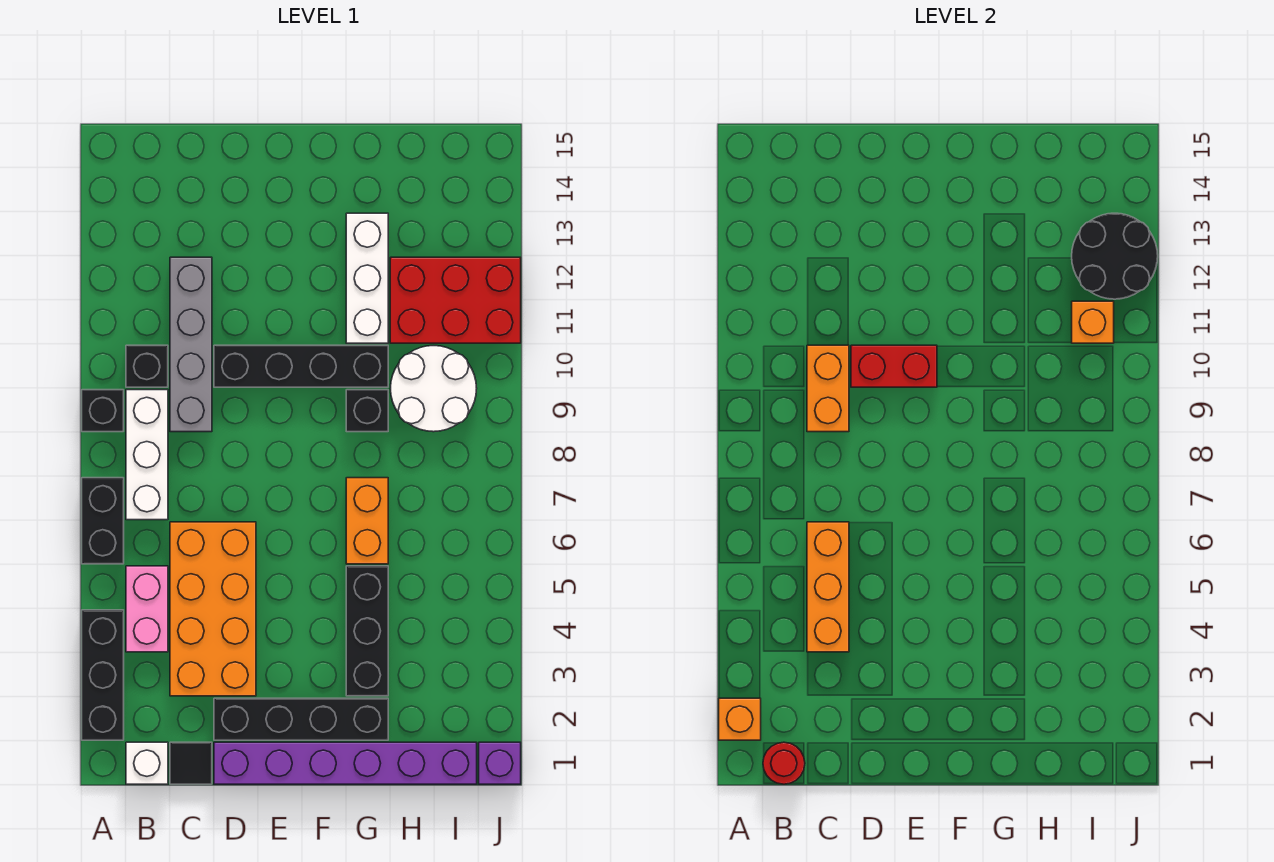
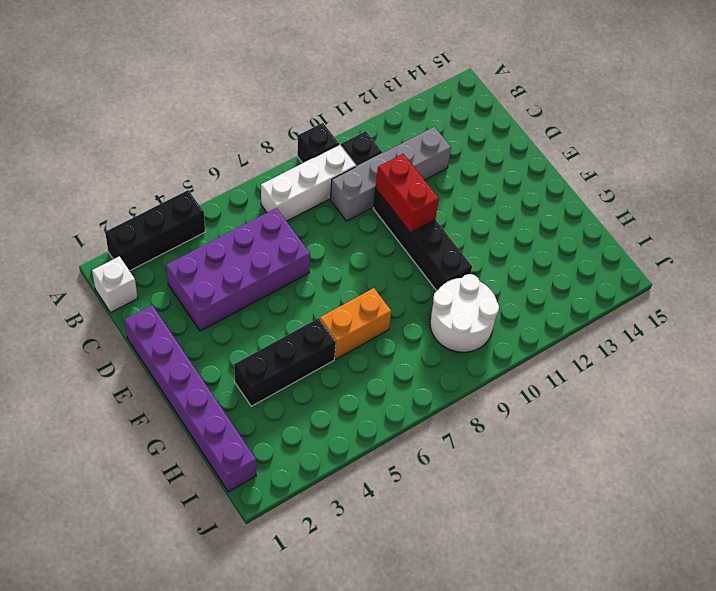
purple 2x4 brick [166,208,310,331] -> orange 2x4 brick [170,522,256,696]
none -> black 1x2 brick [82,478,124,564]
none -> pink 1x2 brick [126,566,168,652]
none -> black 1x1 tile [170,742,212,784]

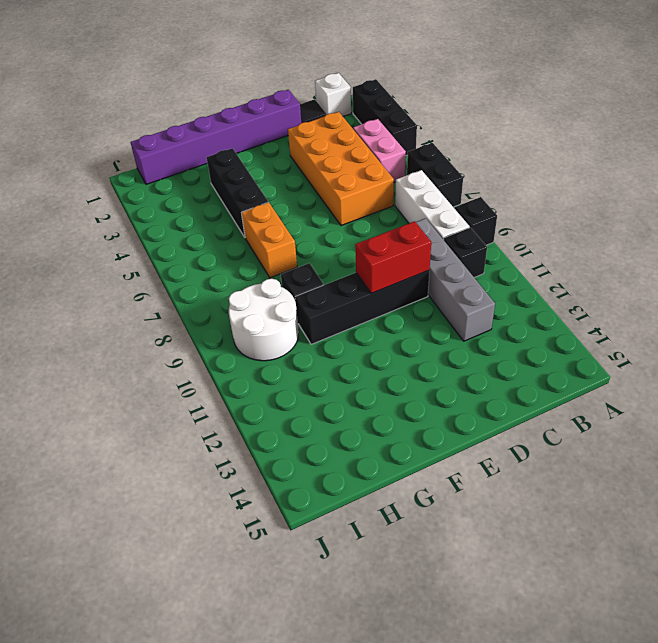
none -> black 1x4 brick [214,698,388,740]
none -> white 1x3 brick [346,213,388,343]
none -> red 2x3 brick [390,257,521,343]

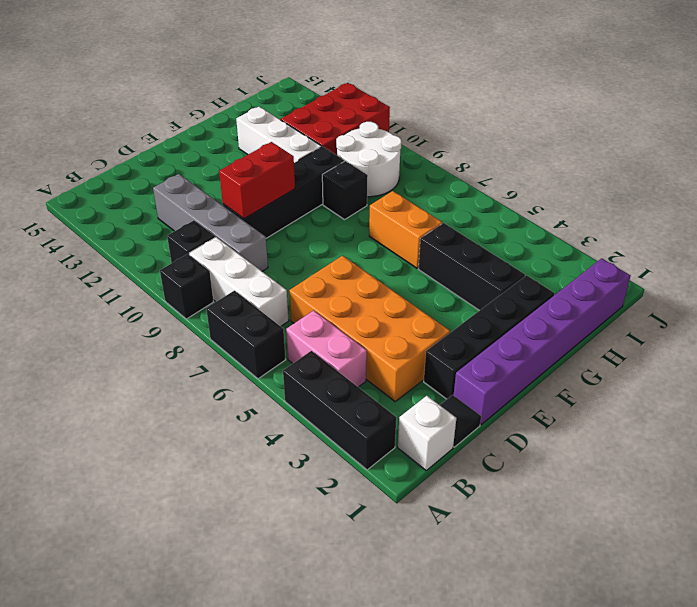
none -> purple 1x1 brick [479,742,521,784]
none -> orange 1x1 brick [719,698,761,740]
none -> red 1x1 round brick [763,742,805,784]

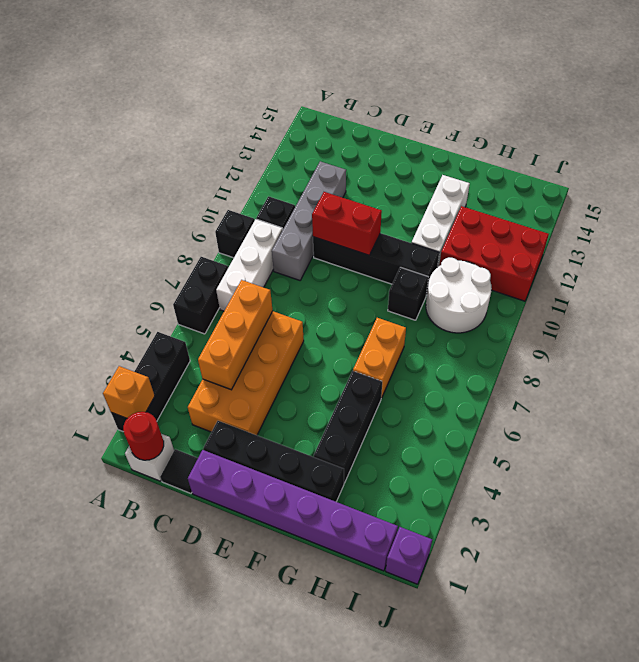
none -> pink 1x2 brick [126,566,168,652]
none -> orange 1x2 brick [807,345,849,432]
none -> orange 1x1 brick [1072,301,1114,343]

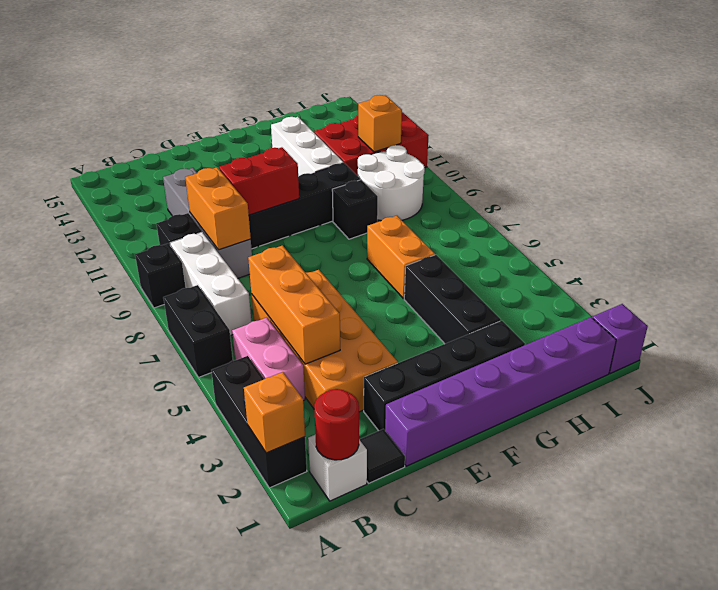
none -> black 2x2 round brick [1072,213,1158,299]

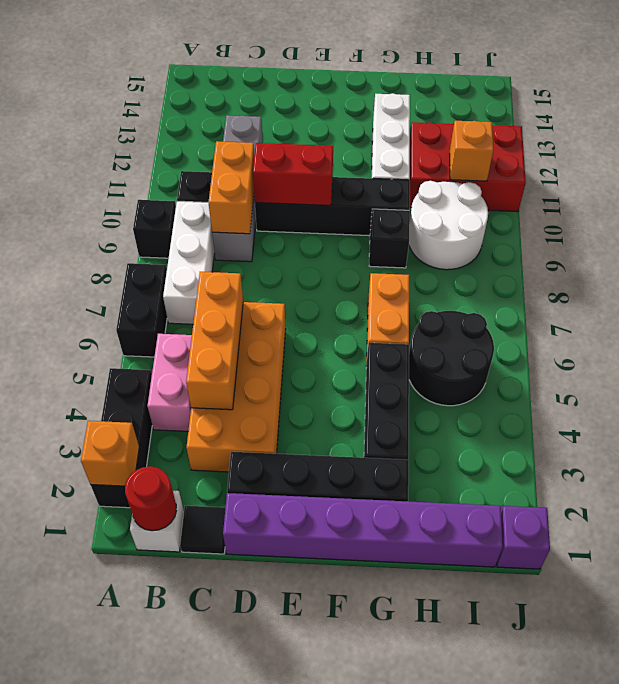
black 2x2 round brick [409,311,494,406] -> black 2x2 round brick moved to [1072,213,1158,299]

